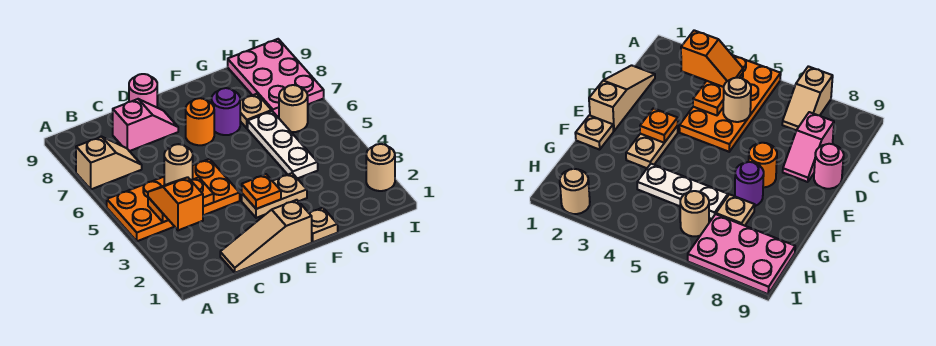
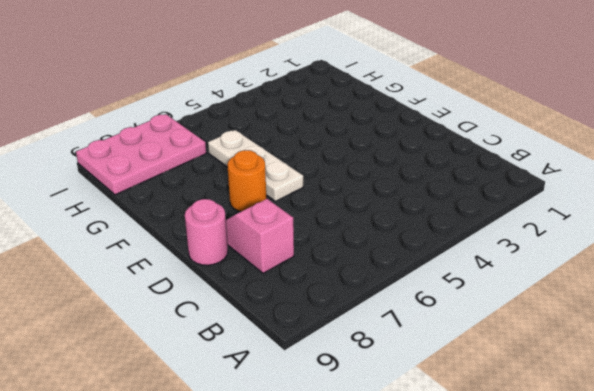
white 1x3 plate [208,130,303,201] -> white 1x3 plate turned to [248,111,318,179]
none -> orange 2x4 plate [107,159,240,241]
none -> tan 1x2 slope [76,137,142,189]
none -> tan 1x3 slope [220,200,312,273]

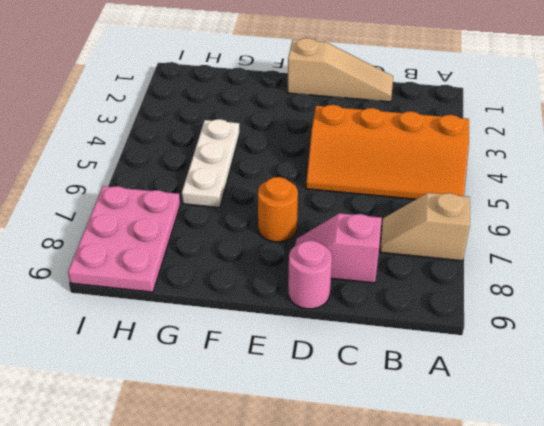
orange 2x4 slope [306,105,469,199] -> orange 2x4 plate [107,159,240,241]
none -> tan 1x2 plate [242,173,307,218]
none -> tan 1x1 plate [309,208,338,242]
none -> purple 1x1 round brick [212,88,240,135]

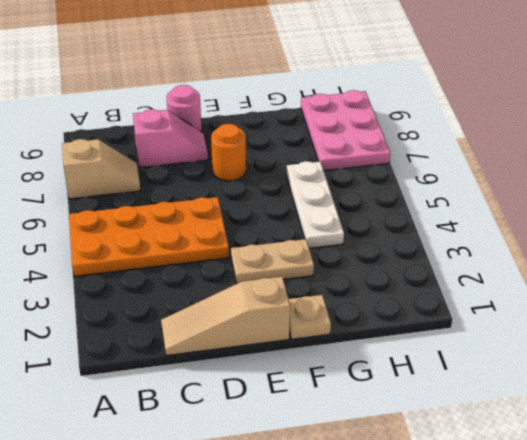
none -> purple 1x1 round brick [212,88,240,135]
none -> tan 1x1 plate [240,94,272,128]
none -> tan 1x1 round brick [279,85,308,132]

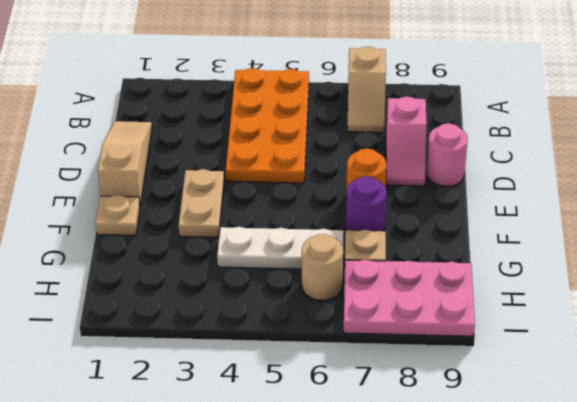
none -> tan 1x1 round brick [366,144,395,191]
none -> orange 1x2 plate [148,177,214,222]
none -> tan 1x1 round brick [164,144,193,185]

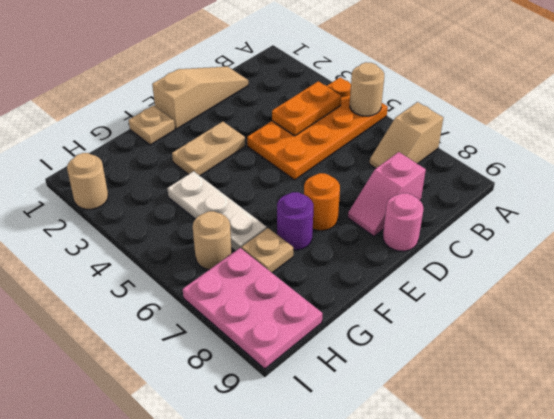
tan 1x1 round brick [350,62,384,116] -> tan 1x1 round brick moved to [164,144,193,185]
none -> orange 1x1 plate [242,174,281,209]
none -> orange 1x2 slope [148,177,203,230]

